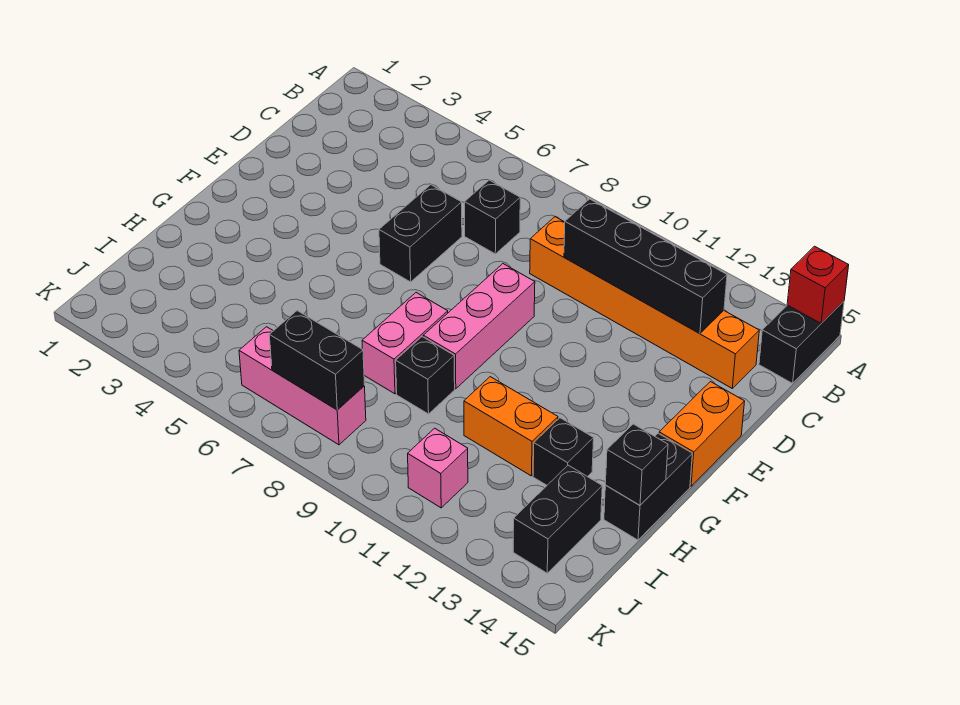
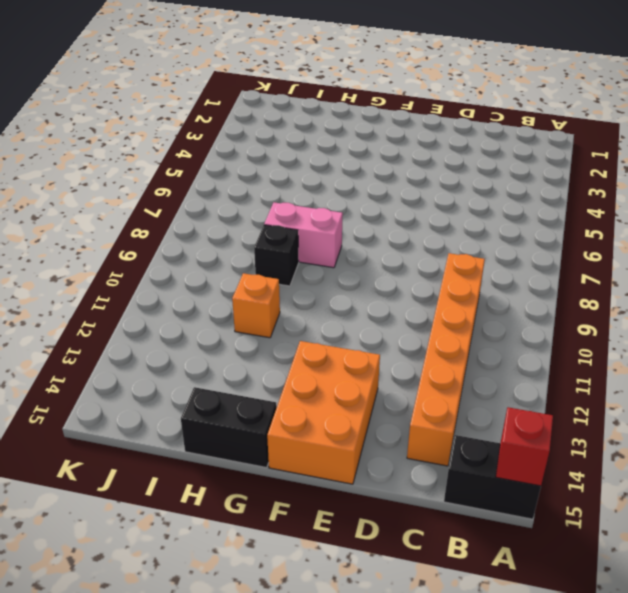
orange 2x3 brick [267,341,380,484] -> orange 1x2 brick [659,382,745,486]
orange 1x1 brick [232,273,280,338] -> orange 1x2 brick [464,377,558,476]
none -> black 1x1 brick [465,180,520,254]
none -> black 1x2 brick [379,185,462,282]
none -> pink 1x3 brick [423,264,535,389]

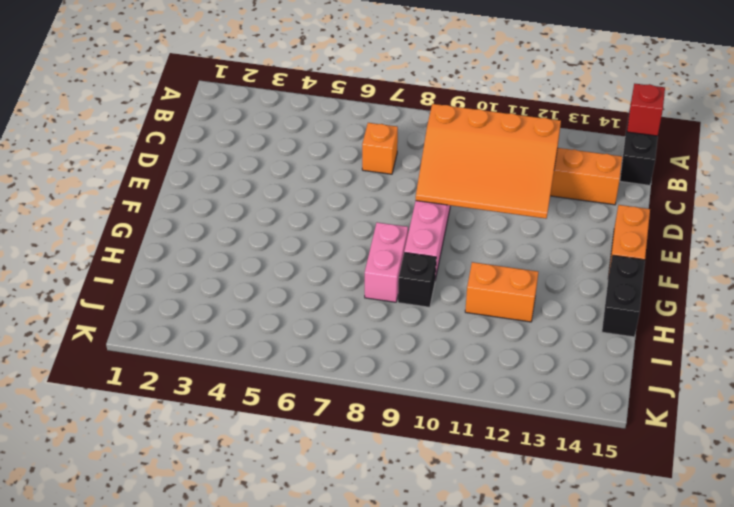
orange 1x1 brick [362,123,398,174] -> black 1x1 brick [465,180,520,254]
orange 3x4 slope [416,104,561,219] -> black 1x4 brick [564,199,727,333]
none -> black 1x2 brick [379,185,462,282]
none -> black 1x1 brick [533,418,594,485]
none -> black 1x2 brick [513,465,602,573]

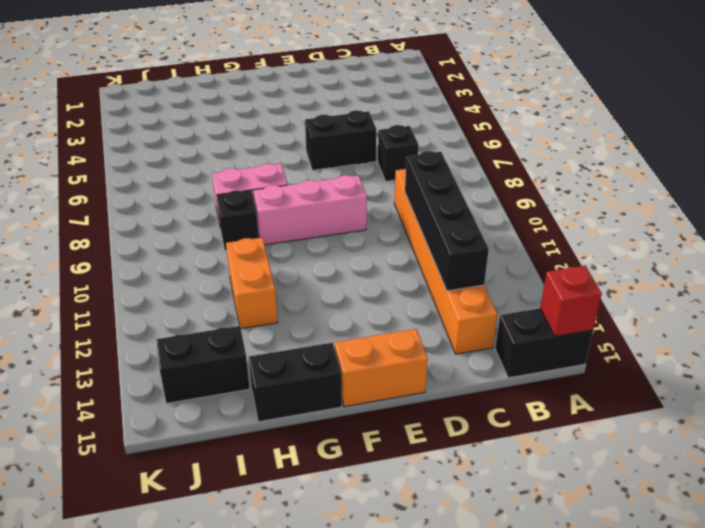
none -> black 1x1 brick [533,418,594,485]
none -> pink 1x3 brick [239,327,366,445]
none -> pink 1x1 brick [408,428,468,508]

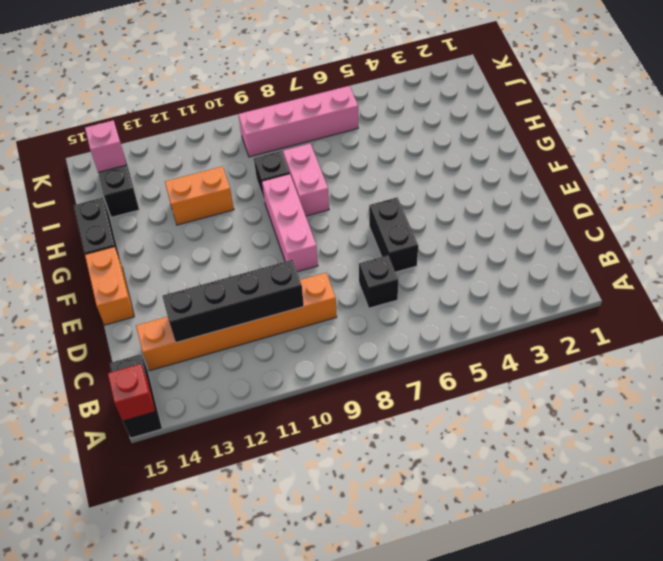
pink 1x4 brick [238,86,358,157] -> pink 1x3 brick [239,327,366,445]
pink 1x1 brick [85,120,126,172] -> pink 1x1 brick moved to [408,428,468,508]
none -> black 1x1 brick [533,418,594,485]
none -> black 1x1 brick [605,424,668,505]
none -> black 1x2 brick [269,311,365,410]

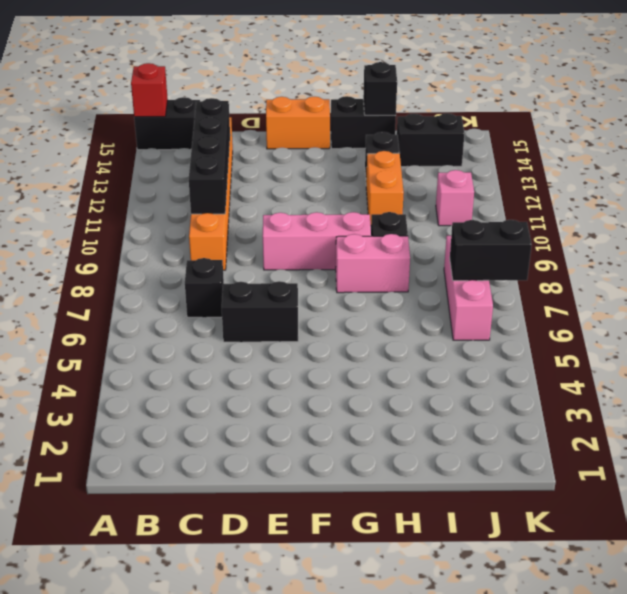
black 1x2 brick [450,220,532,281] -> black 1x2 brick turned to [269,311,365,410]

